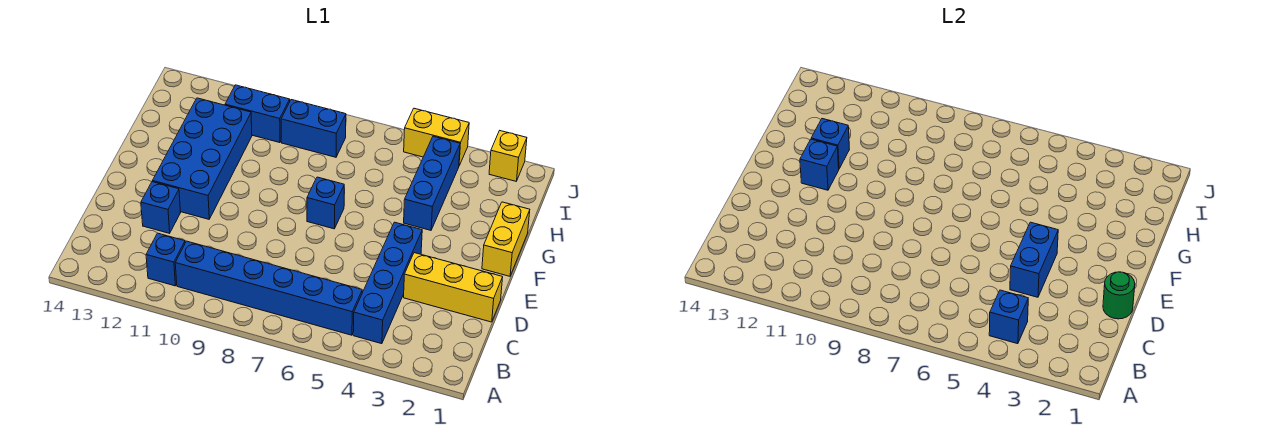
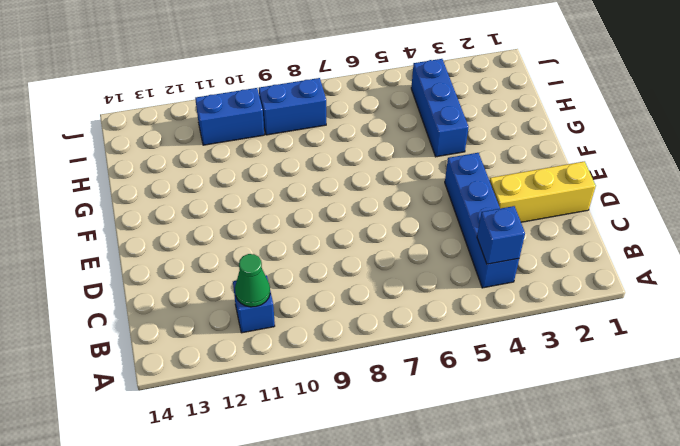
green 1x1 cone [235,254,270,307] -> none
none -> blue 1x6 brick [175,241,362,335]
none -> blue 1x1 brick [141,182,180,233]
none -> blue 2x4 brick [153,98,252,219]

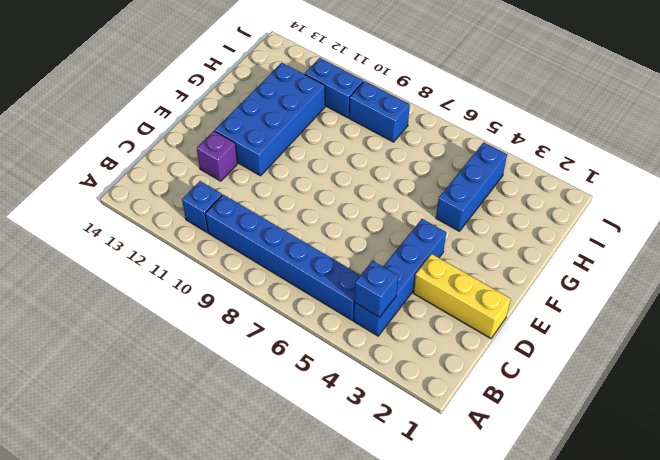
purple 1x1 brick [197,131,237,181] -> blue 1x1 brick [141,182,180,233]
none -> yellow 1x2 brick [482,202,530,276]
none -> blue 1x1 brick [307,177,344,229]
none -> yellow 1x1 brick [489,131,527,181]

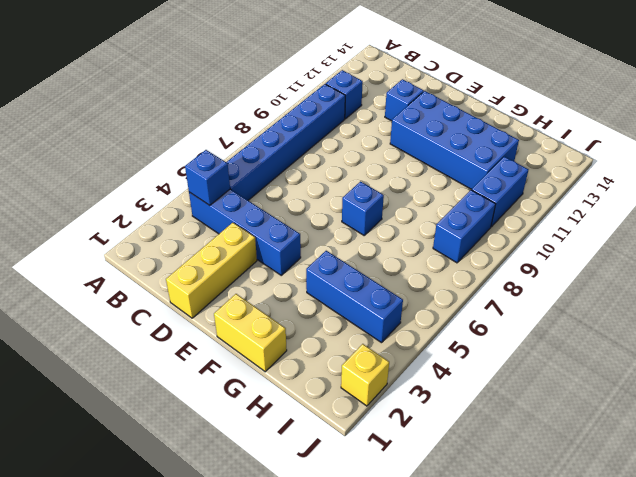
none -> yellow 1x2 brick [404,108,469,165]
none -> green 1x1 round brick [1103,272,1135,319]
none -> blue 1x2 brick [1010,222,1058,297]

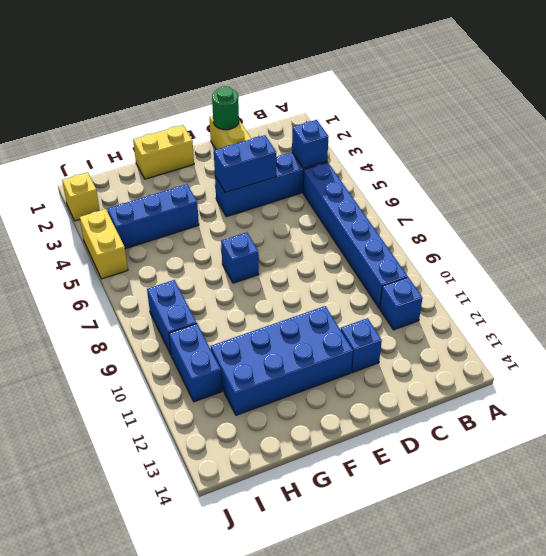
none -> blue 1x1 brick [800,139,839,190]
none -> blue 1x1 brick [811,119,849,169]

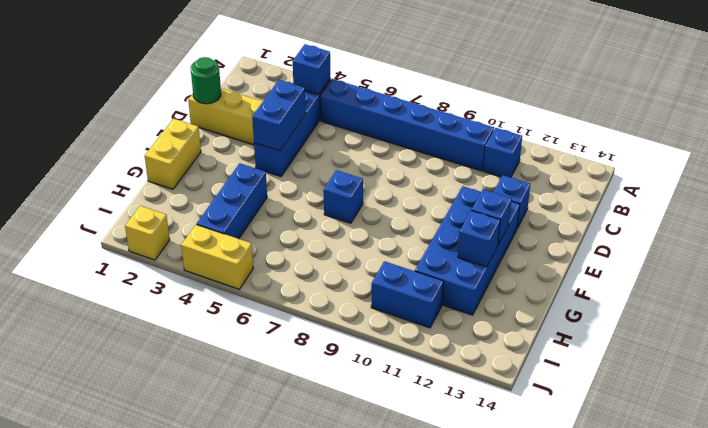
none -> blue 1x2 brick [281,100,346,157]

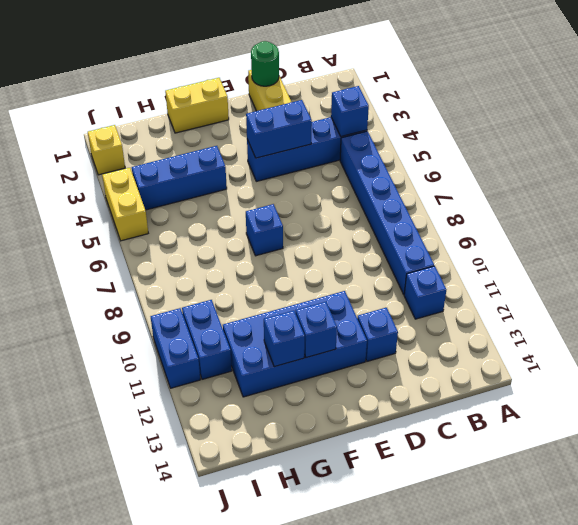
blue 1x2 brick [151,308,200,388] -> blue 1x2 brick moved to [281,100,346,157]

